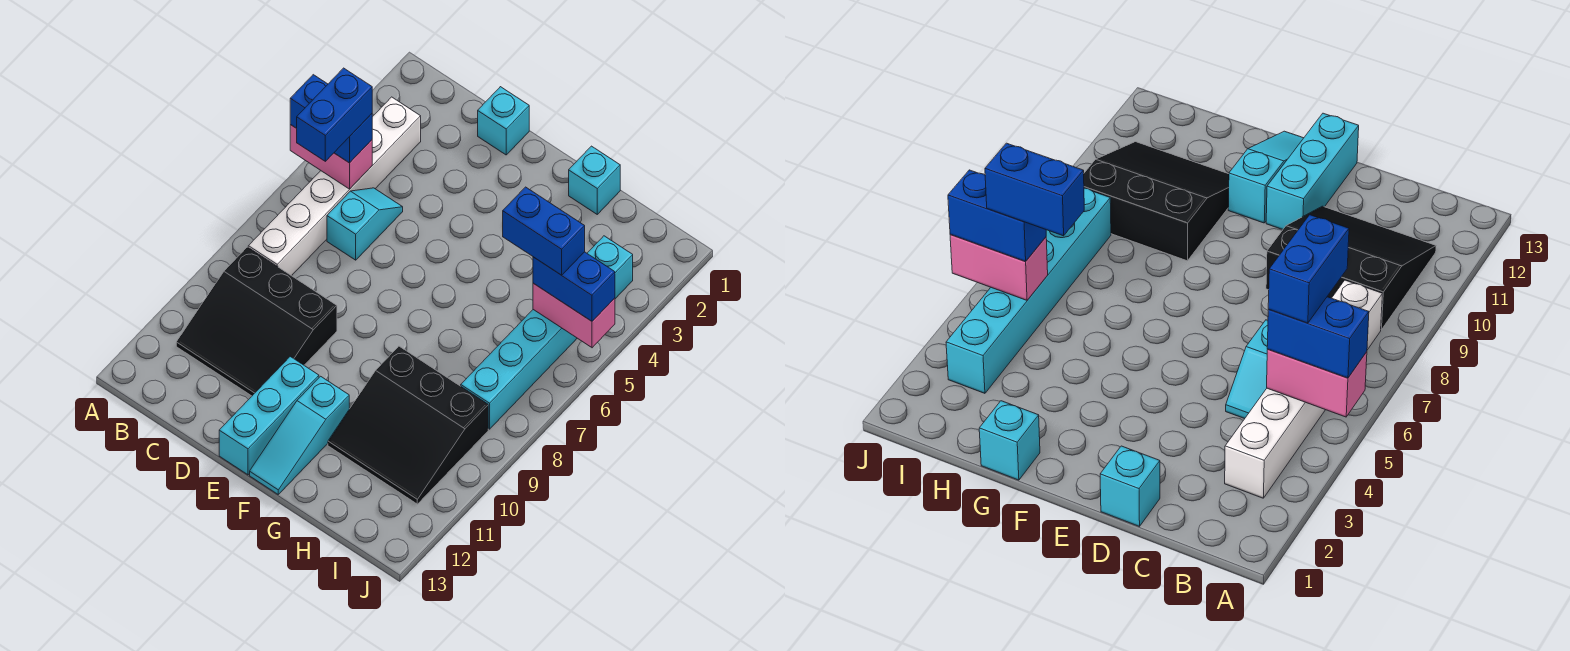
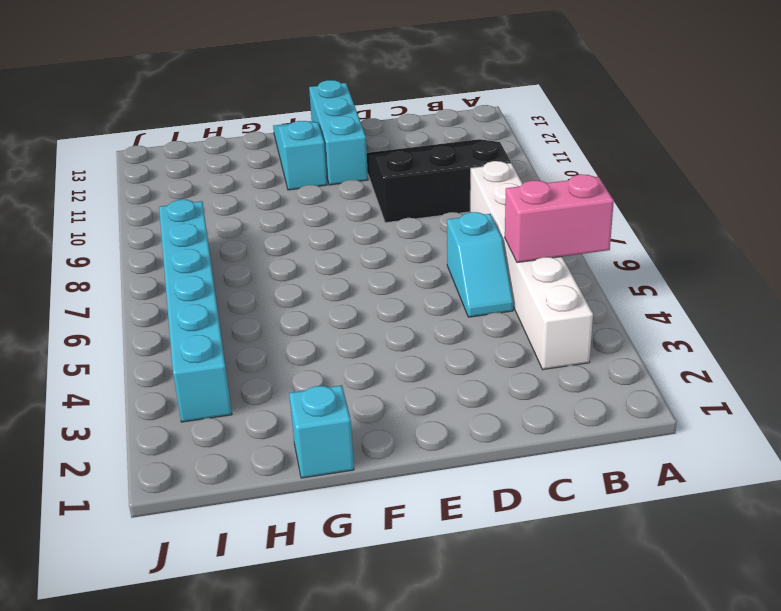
none -> cyan 1x1 brick [478,87,529,155]
none -> black 3x3 slope [328,346,488,504]
none -> pink 1x2 brick [533,283,615,348]

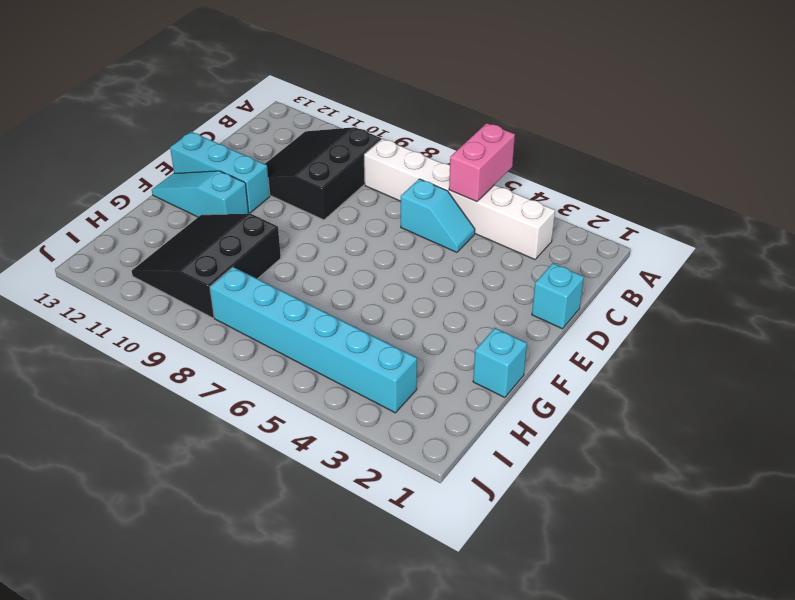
none -> pink 1x2 brick [533,283,615,348]
none -> blue 1x2 brick [290,75,372,163]
none -> blue 1x2 brick [533,252,615,321]

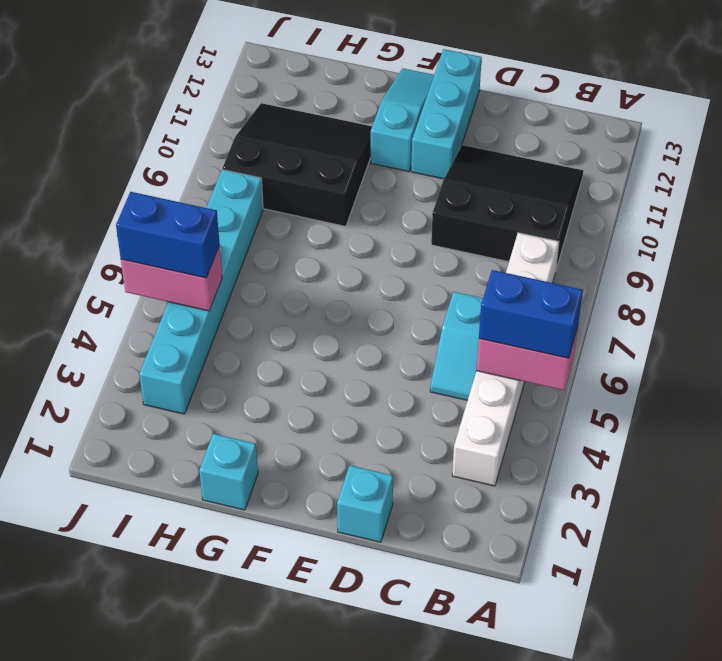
none -> blue 1x2 brick [296,68,372,161]
none -> blue 1x2 brick [503,187,585,275]

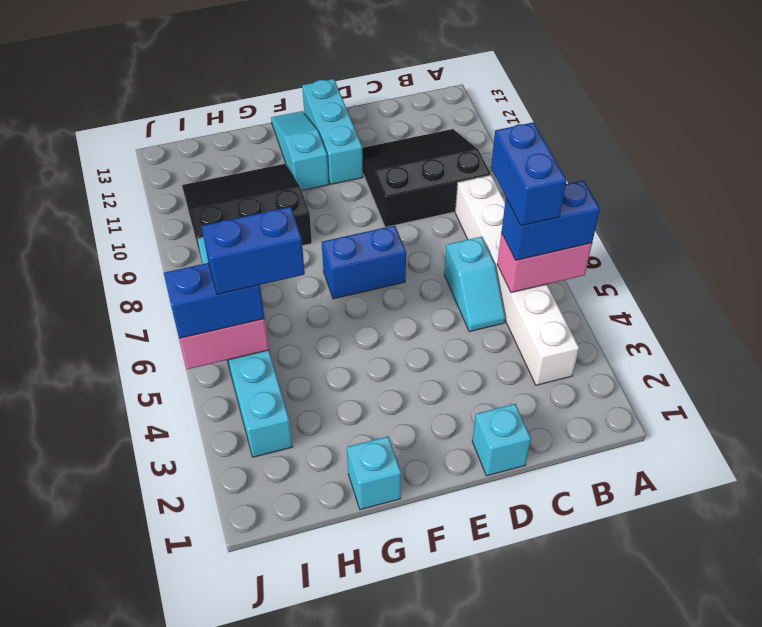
blue 1x2 brick [322,225,406,299] -> none

